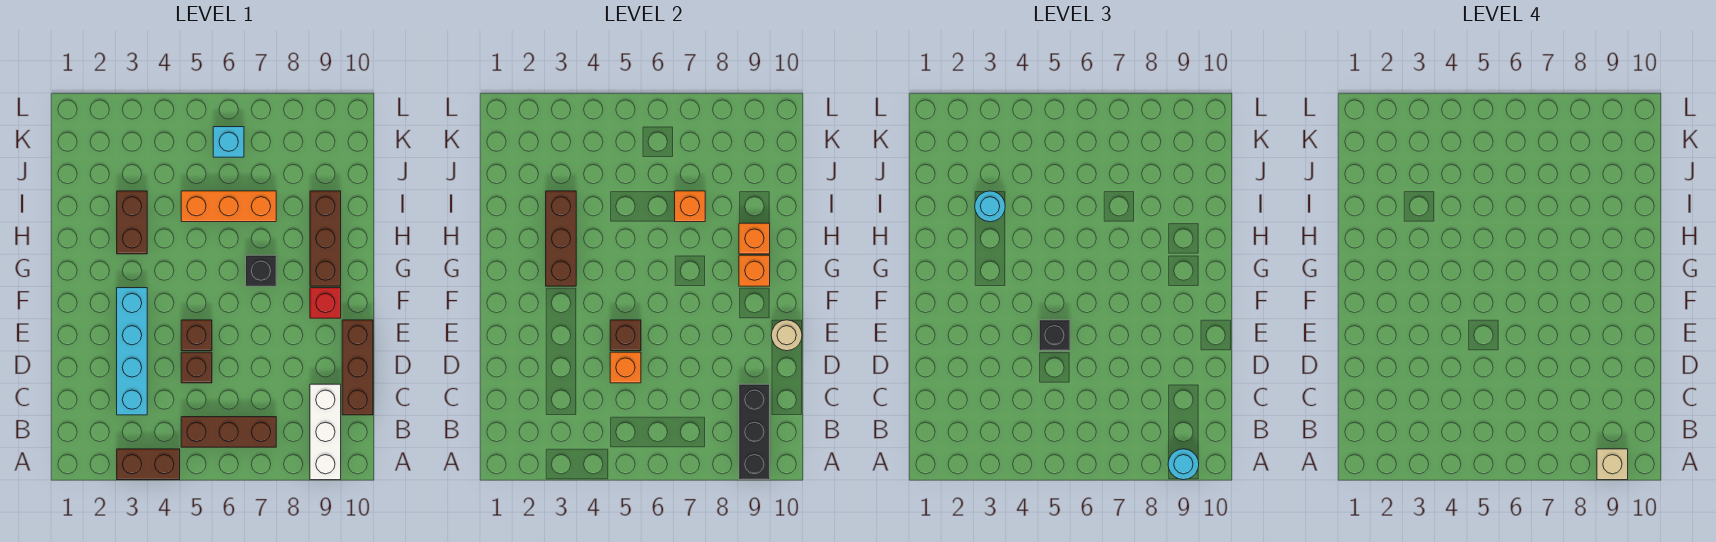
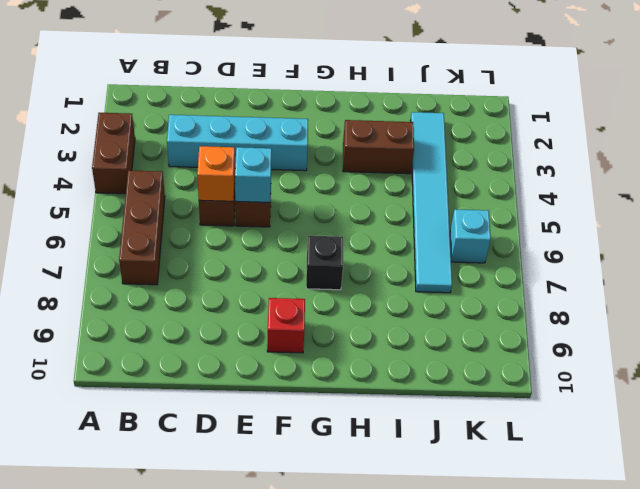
cyan 1x1 brick [235,147,272,202] -> brown 1x1 brick [610,320,641,351]
cyan 1x6 tile [410,112,452,293] -> none
none -> white 1x3 brick [310,384,341,480]
none -> brown 1x3 brick [342,320,373,415]
none -> brown 1x3 brick [310,191,341,286]

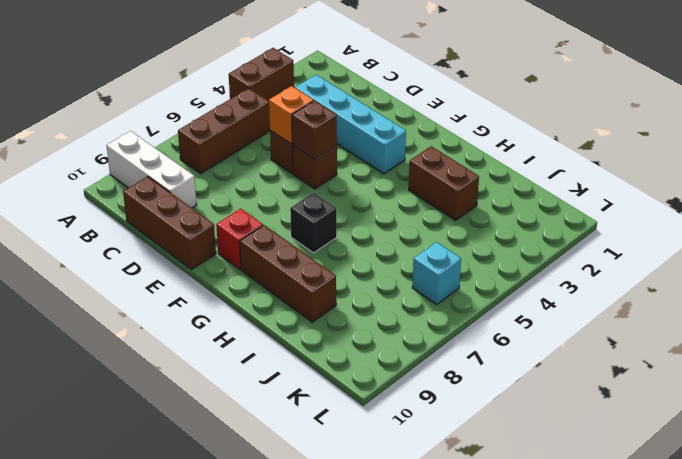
none -> orange 1x3 brick [181,191,276,222]
none -> black 1x3 brick [739,384,770,480]
none -> tan 1x1 round brick [771,320,802,351]

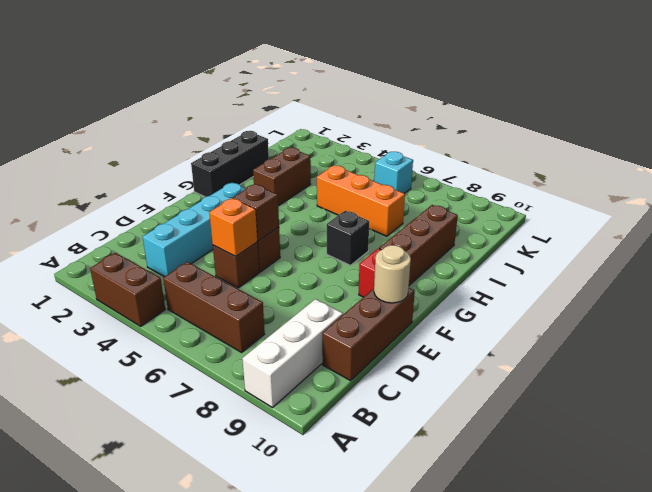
black 1x3 brick [191,131,269,197] -> black 1x3 brick moved to [739,384,770,480]
none -> brown 1x3 brick [546,191,576,286]
none -> orange 1x1 brick [739,255,770,286]
none -> orange 1x1 brick [739,223,770,254]

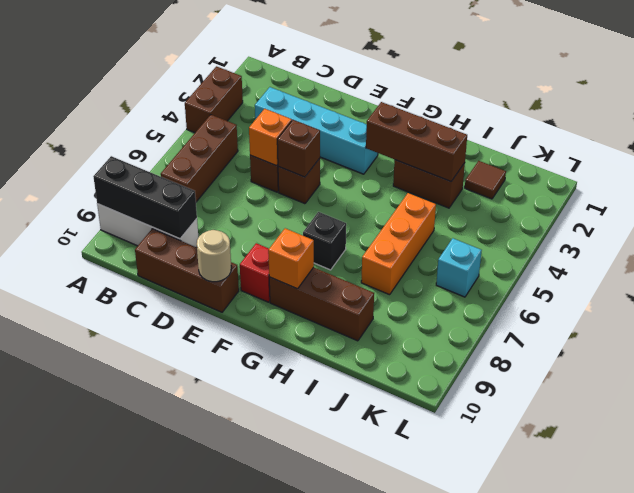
brown 1x1 tile [465,161,506,199] -> none
none -> orange 1x1 brick [739,223,770,254]
none -> orange 1x1 brick [675,191,705,222]
none -> cyan 1x1 round brick [1168,449,1199,480]

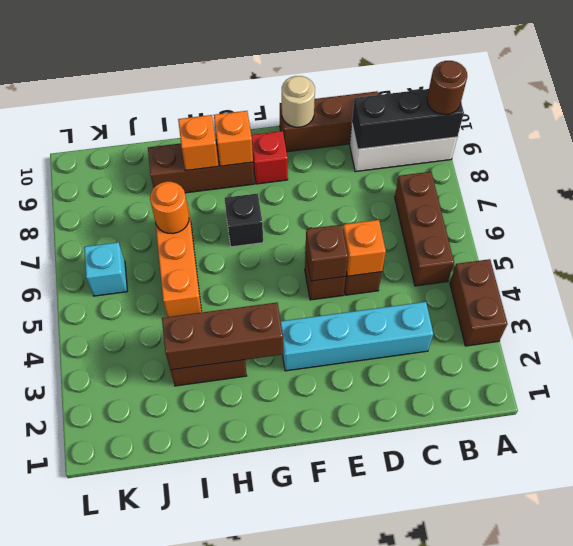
brown 1x1 round brick [427,61,467,115] -> cyan 1x1 round brick [1168,449,1199,480]
orange 1x1 round brick [150,182,189,234] -> orange 1x1 brick [675,191,705,222]
none -> black 1x1 brick [1039,320,1070,351]
none -> cyan 1x1 round brick [975,191,1005,222]
none -> tan 1x1 brick [1597,449,1628,480]

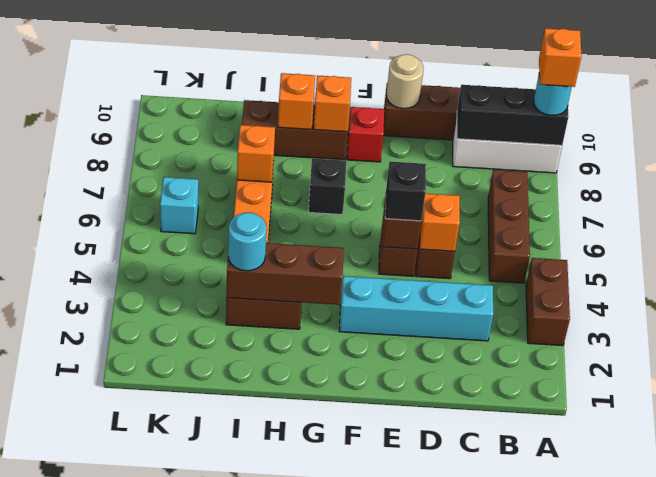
orange 1x1 brick [539,28,581,87] -> tan 1x1 brick [1597,449,1628,480]

